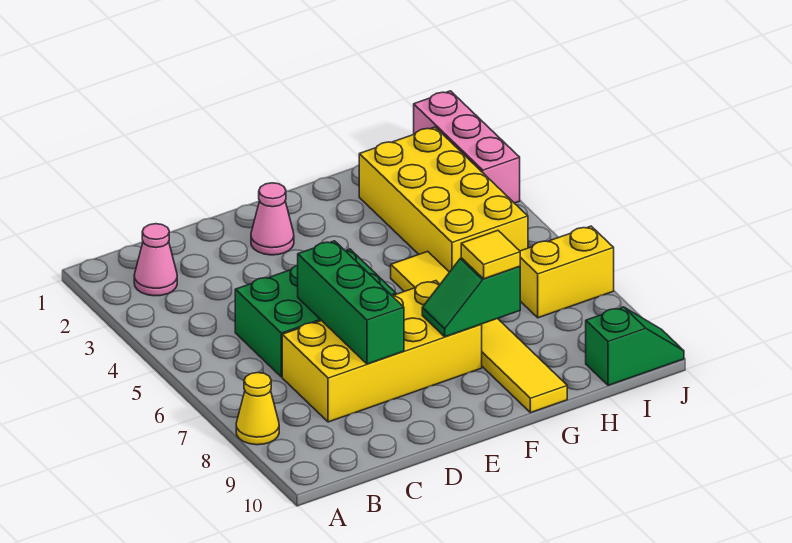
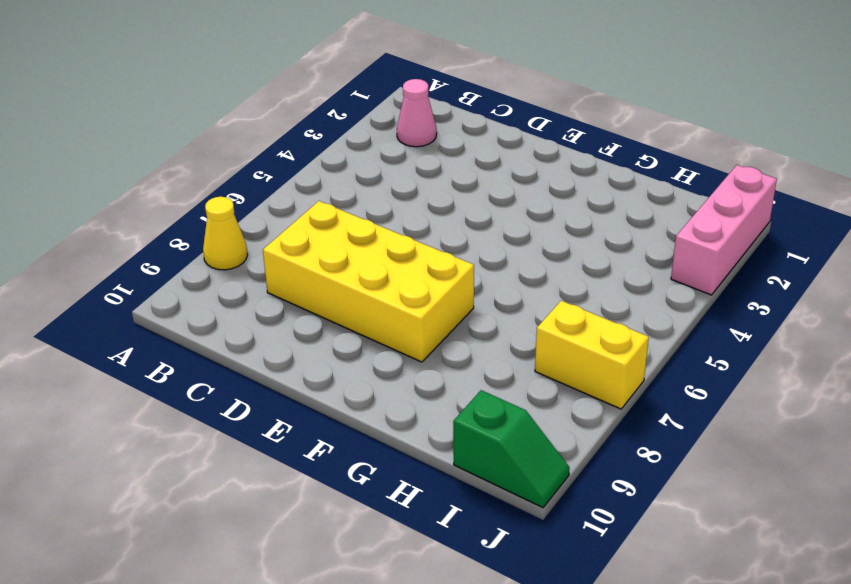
none -> green 2x3 brick [235,249,396,377]
none -> pink 1x1 cone [251,183,294,255]
none -> yellow 1x6 tile [391,251,567,413]

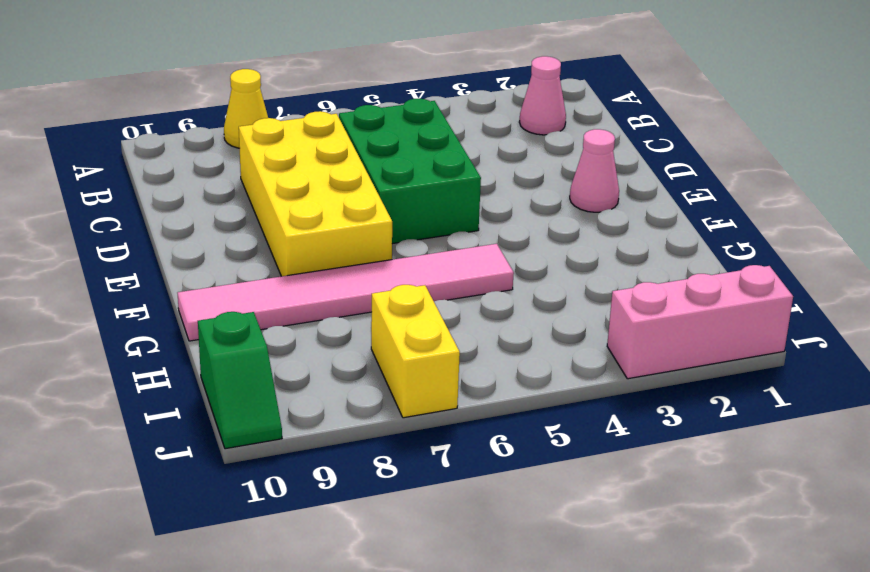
pink 1x6 tile [178,244,514,341] -> yellow 1x6 tile [391,251,567,413]
none -> yellow 2x4 brick [359,127,528,272]
none -> green 1x3 brick [298,241,404,364]
none -> green 1x2 slope [422,258,520,337]

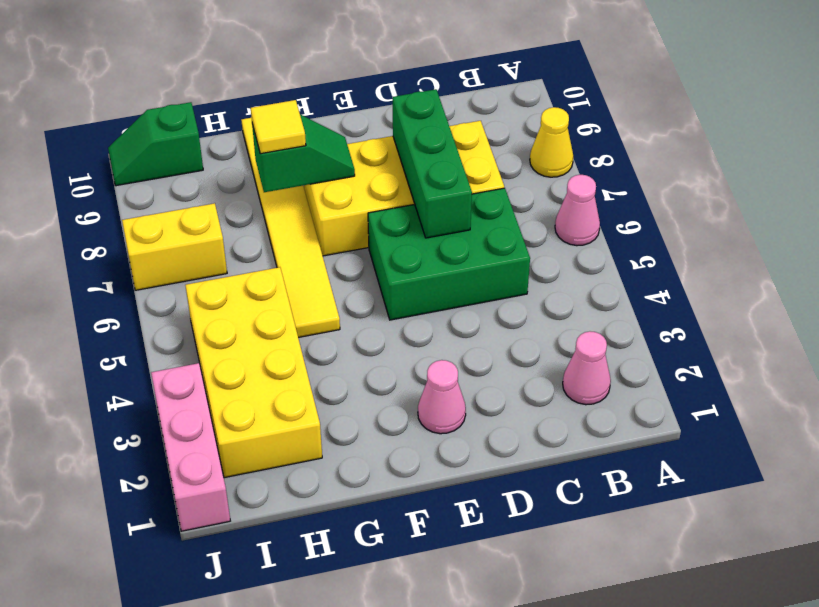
pink 1x1 cone [555,175,600,246] -> none

